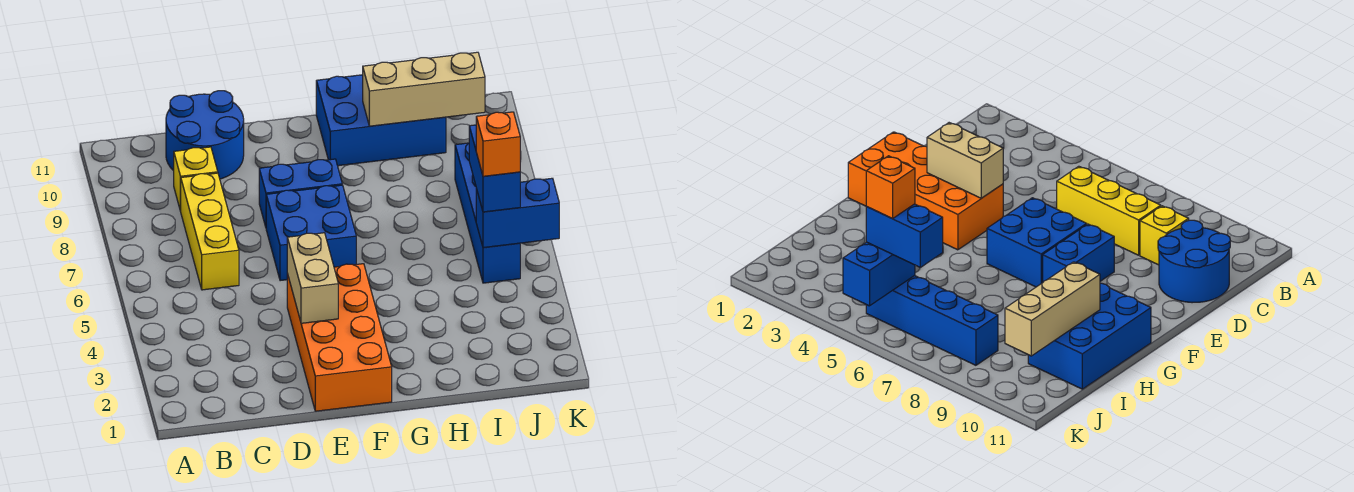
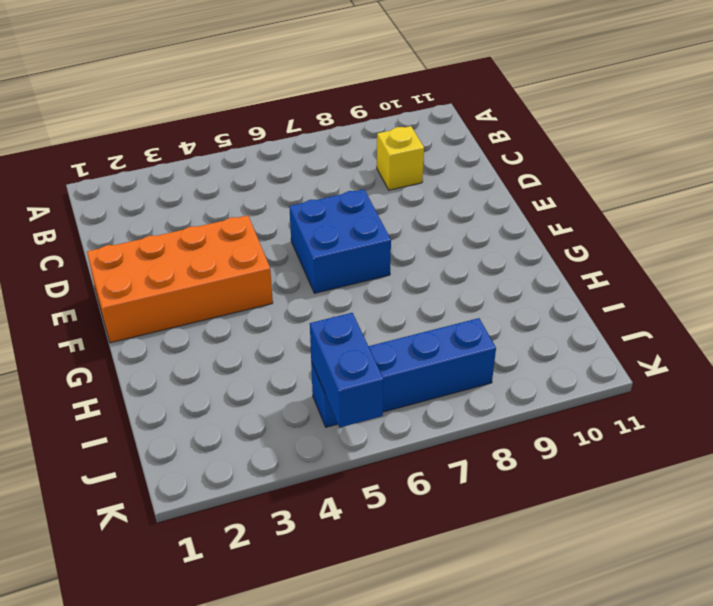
none -> yellow 1x3 brick [181,173,239,290]
none -> blue 2x2 round brick [166,91,244,179]
none -> blue 1x2 brick [259,159,342,227]

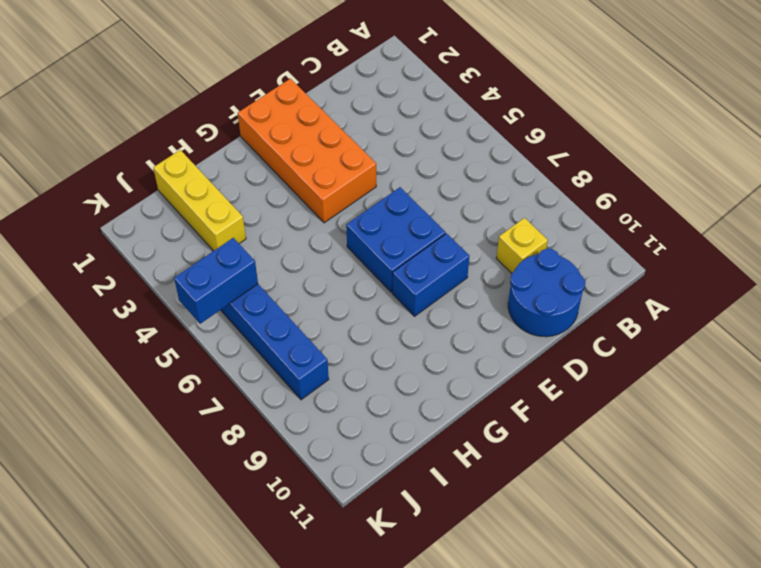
yellow 1x3 brick [153,150,246,251] -> yellow 1x3 brick moved to [181,173,239,290]
none -> blue 2x3 brick [316,75,446,166]
none -> tan 1x2 brick [287,233,338,323]
none -> tan 1x3 brick [363,52,485,126]

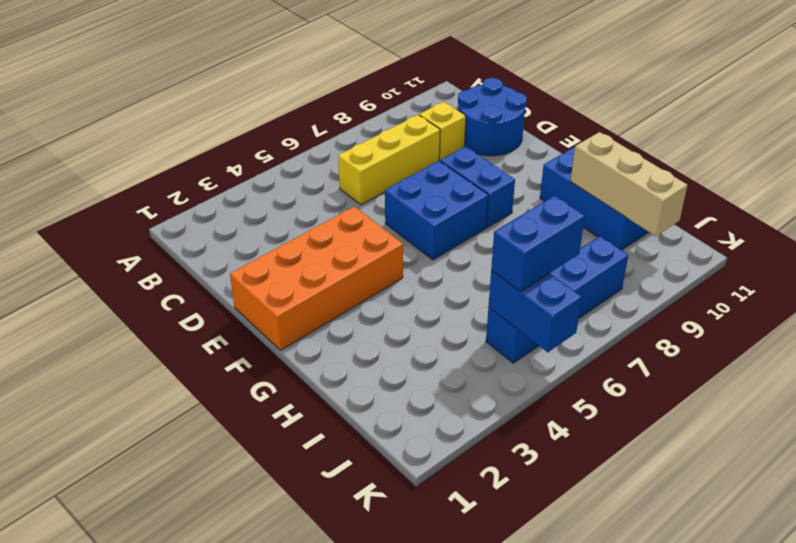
none -> tan 1x2 brick [287,233,338,323]
none -> orange 1x1 brick [476,112,520,176]

